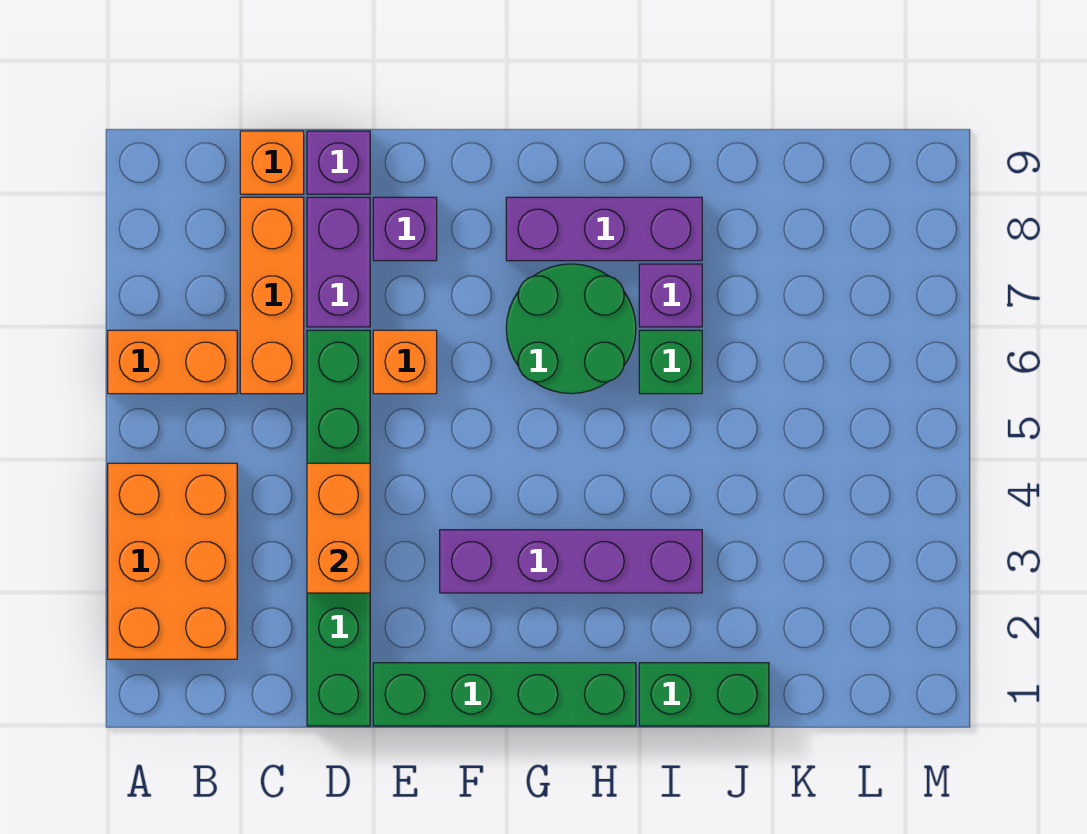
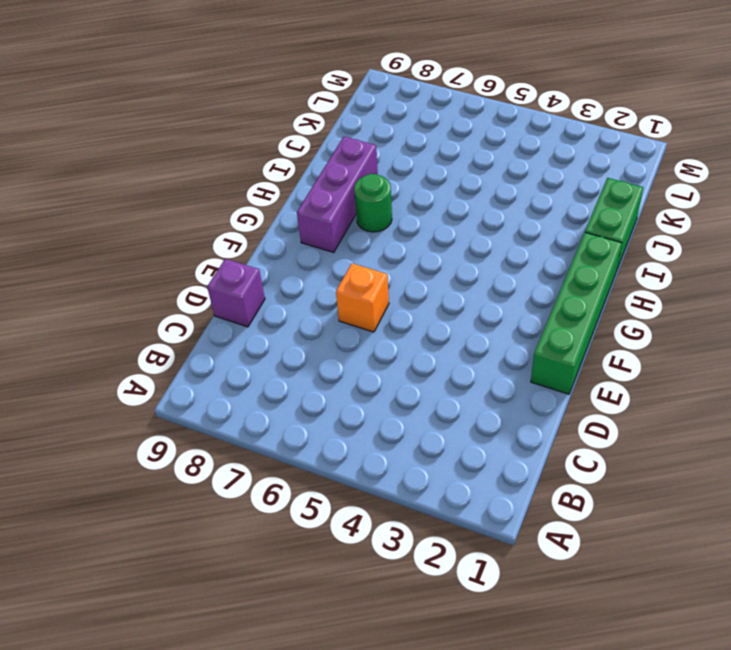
green 1x1 round brick [354,174,392,232] -> green 2x2 round brick [506,264,636,394]
none -> orange 2x3 brick [108,463,237,659]
none -> orange 1x2 brick [108,330,237,394]
none -> orange 1x3 brick [240,197,304,394]

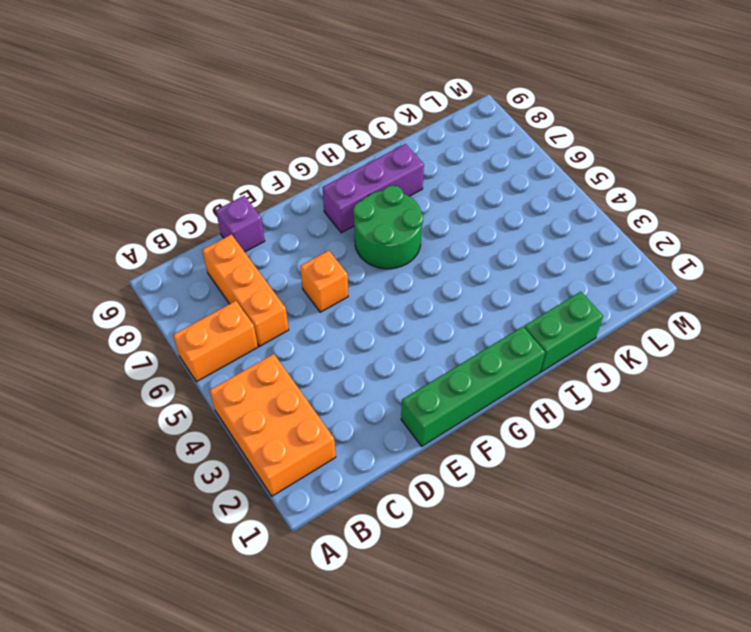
none -> orange 1x1 brick [240,131,304,194]
none -> green 1x6 brick [307,330,370,726]
none -> purple 1x2 brick [307,197,370,327]

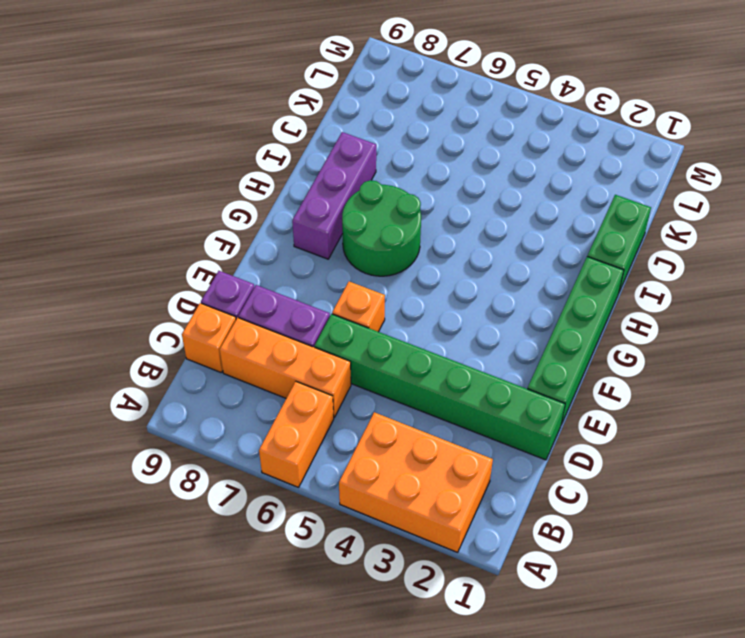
none -> purple 1x1 brick [373,197,437,261]
none -> purple 1x4 brick [440,530,702,593]
none -> green 1x1 brick [639,330,702,394]

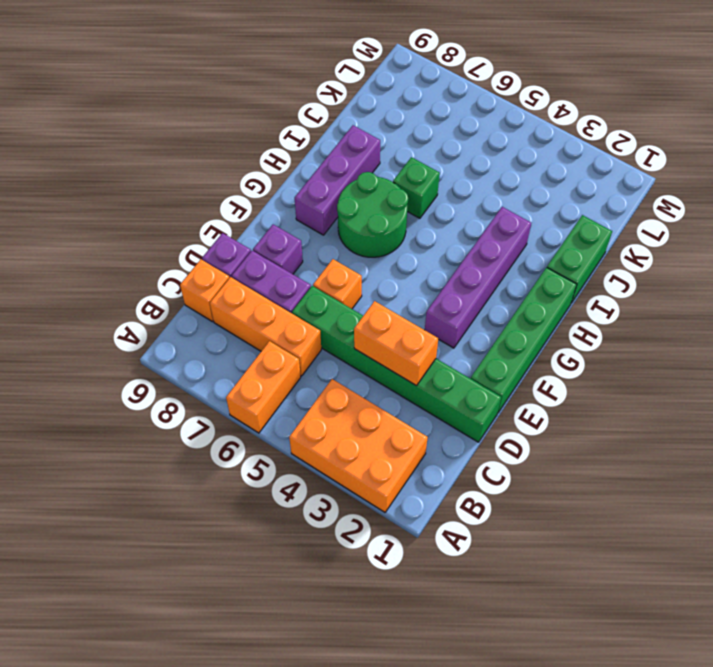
none -> purple 1x1 brick [639,264,702,327]

